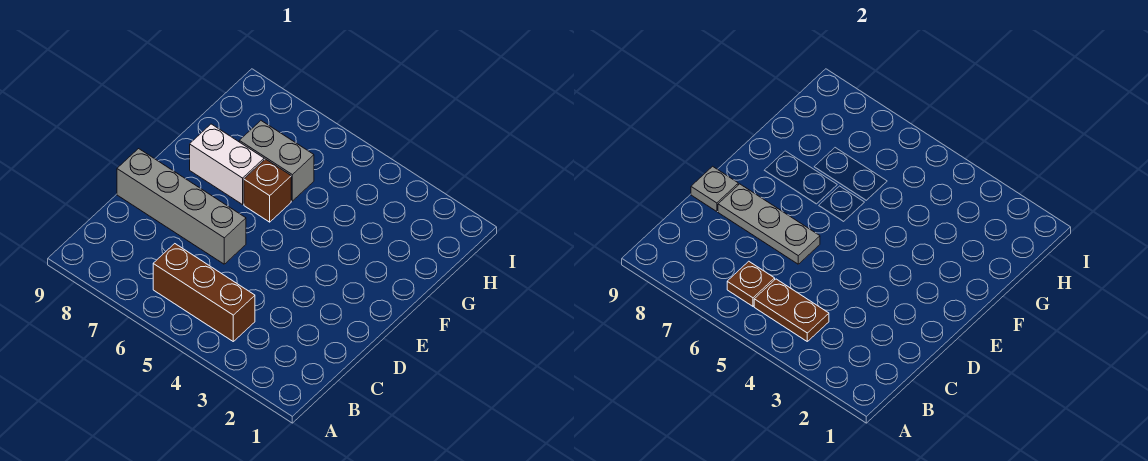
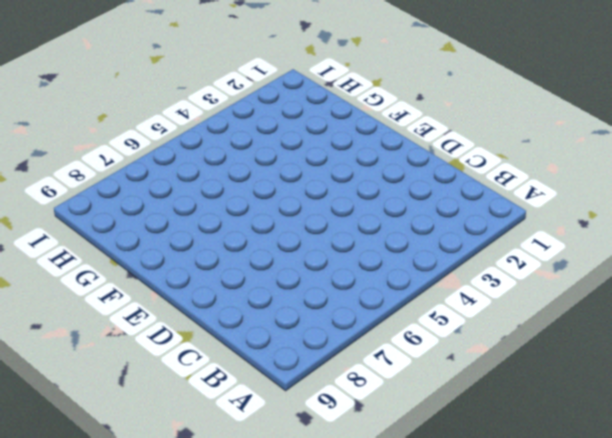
none -> brown 1x3 brick [153,244,255,341]
none -> grey 1x4 brick [117,149,246,264]

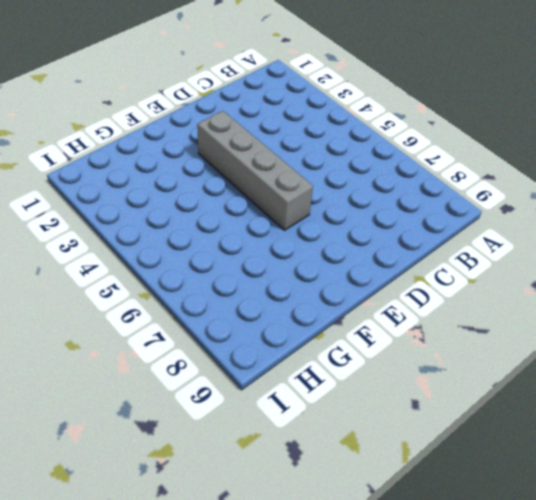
grey 1x4 brick [197,111,313,230] -> grey 1x4 brick moved to [117,149,246,264]
none -> brown 1x3 brick [153,244,255,341]
none -> brown 1x1 brick [244,159,291,222]

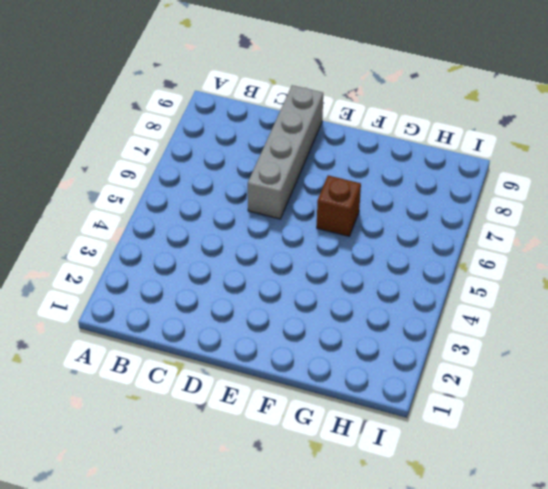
none -> brown 1x3 brick [153,244,255,341]
none -> white 1x2 brick [190,124,264,205]

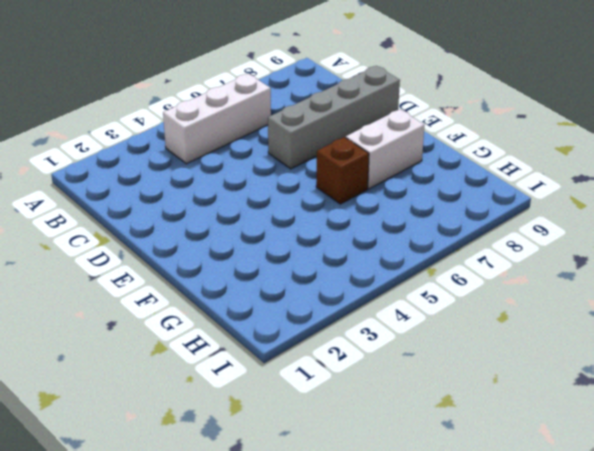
white 1x3 brick [163,74,271,164] -> brown 1x3 brick [153,244,255,341]
none -> grey 1x2 brick [239,121,314,201]
none -> brown 1x2 plate [754,279,829,341]

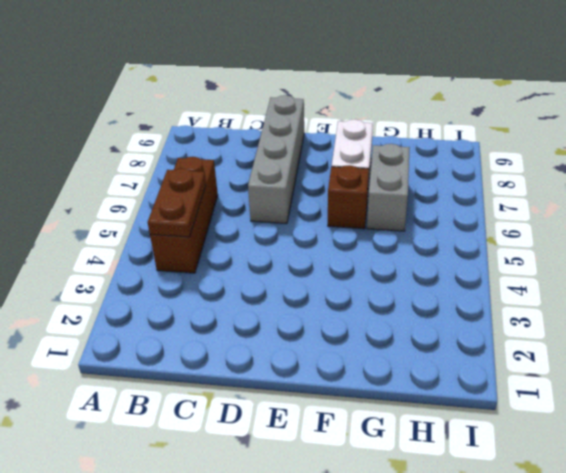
none -> brown 1x1 plate [727,261,775,306]
none -> grey 1x3 plate [718,184,820,264]

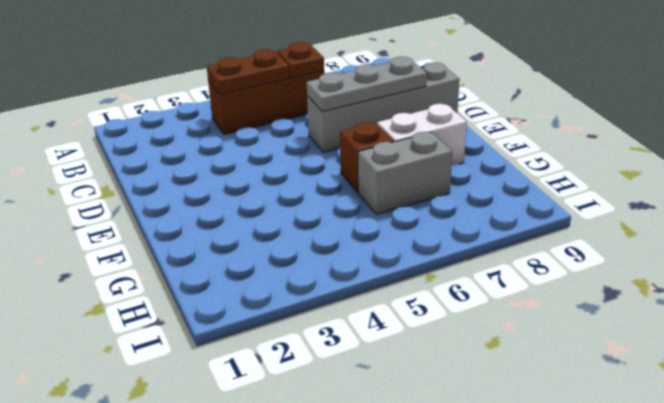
none -> grey 1x1 plate [691,166,738,212]

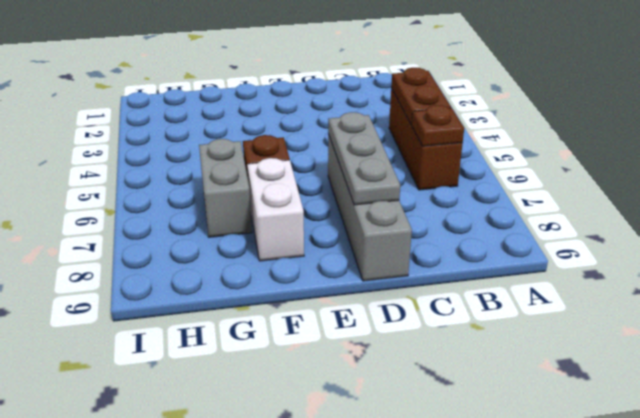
none -> grey 1x1 plate [691,166,738,212]

